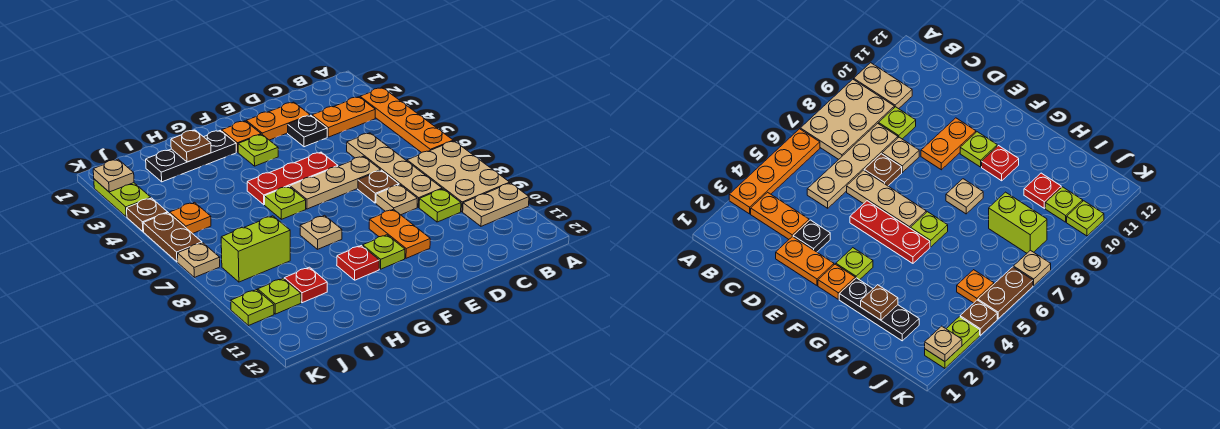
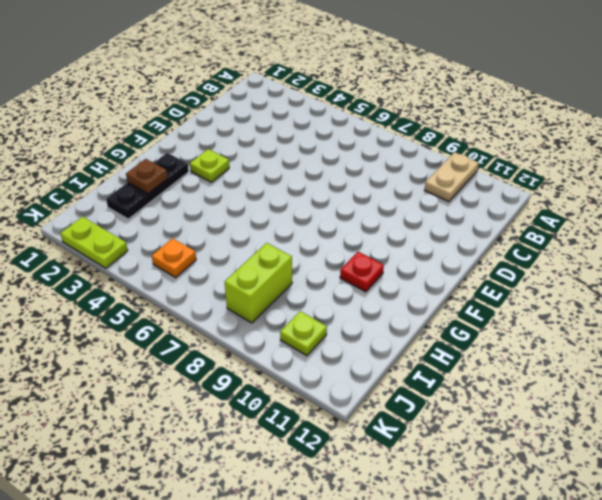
none -> orange 1x4 plate [360,88,453,153]
none -> tan 2x3 plate [407,141,510,212]
none -> orange 1x2 plate [312,97,375,137]
none -> tan 1x4 plate [347,133,442,207]

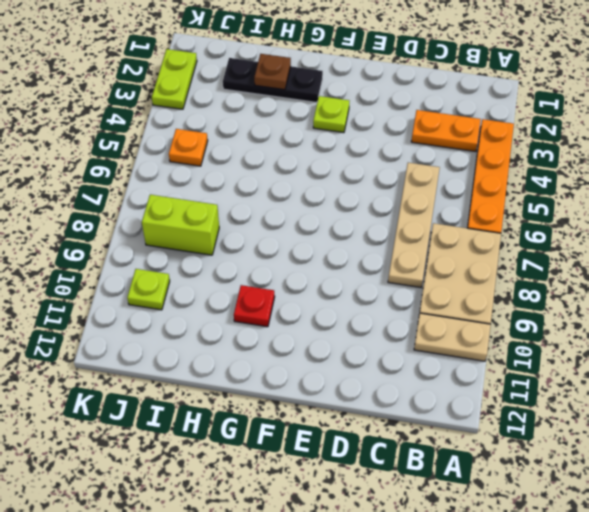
none -> lime 1x1 plate [419,189,461,222]
none -> orange 1x2 plate [246,102,310,140]
none -> black 1x1 plate [288,115,327,147]
none -> tan 1x3 plate [290,156,381,209]

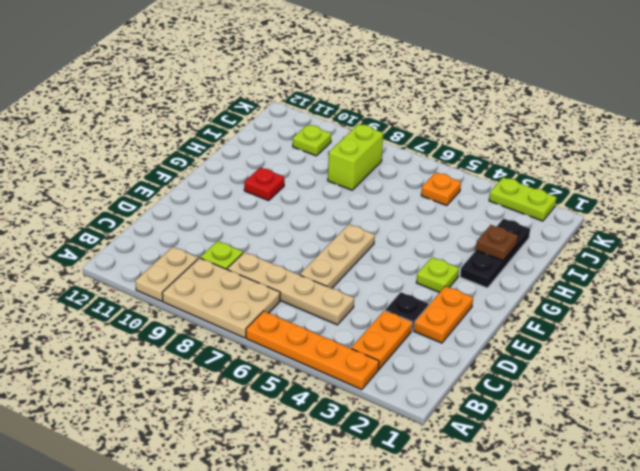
none -> brown 1x1 plate [358,170,399,203]
none -> tan 1x1 plate [376,185,417,215]
none -> red 1x3 plate [247,152,338,205]
none -> orange 1x2 plate [369,209,430,258]

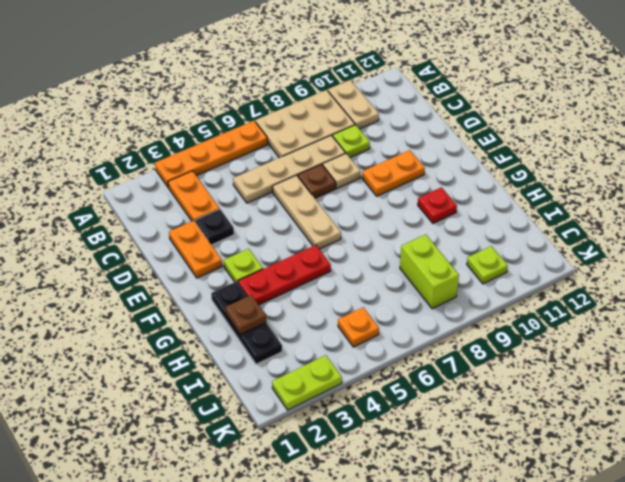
red 1x3 plate [238,245,331,305] -> red 1x3 plate turned to [247,152,338,205]
none -> orange 1x1 plate [222,121,261,152]
none -> lime 1x1 plate [363,235,405,269]
none -> lime 1x1 plate [265,186,306,219]
none -> tan 1x1 plate [300,215,342,249]

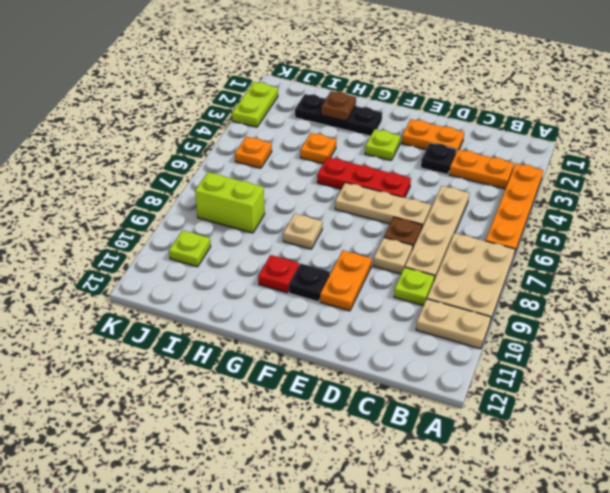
black 1x1 plate [289,264,330,302] -> lime 1x1 plate [363,235,405,269]
orange 1x1 plate [300,133,336,164] -> orange 1x1 plate moved to [222,121,261,152]
none -> lime 1x1 plate [265,186,306,219]
none -> red 1x1 plate [284,267,327,303]
none -> brown 1x1 plate [127,198,168,231]
none -> brown 1x2 plate [143,213,202,262]

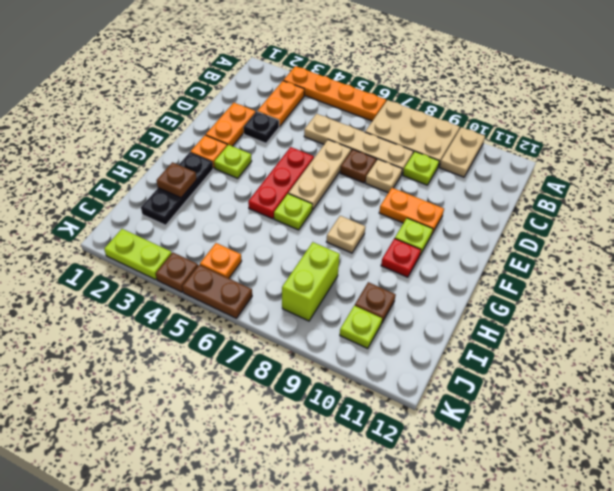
brown 1x1 plate [355,282,396,324] -> red 1x1 plate [284,267,327,303]
none -> tan 1x1 plate [177,243,220,277]
none -> lime 1x1 plate [231,290,274,326]
none -> tan 1x1 plate [93,159,134,192]

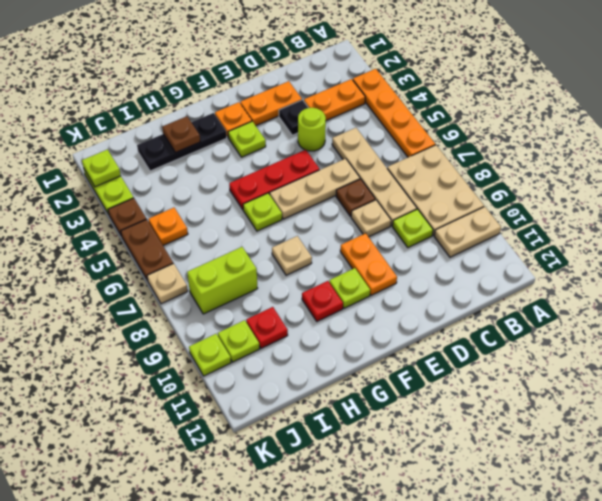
lime 1x1 round brick [298,108,326,151] -> none
lime 1x1 plate [82,150,121,187] -> tan 1x1 plate [93,159,134,192]

